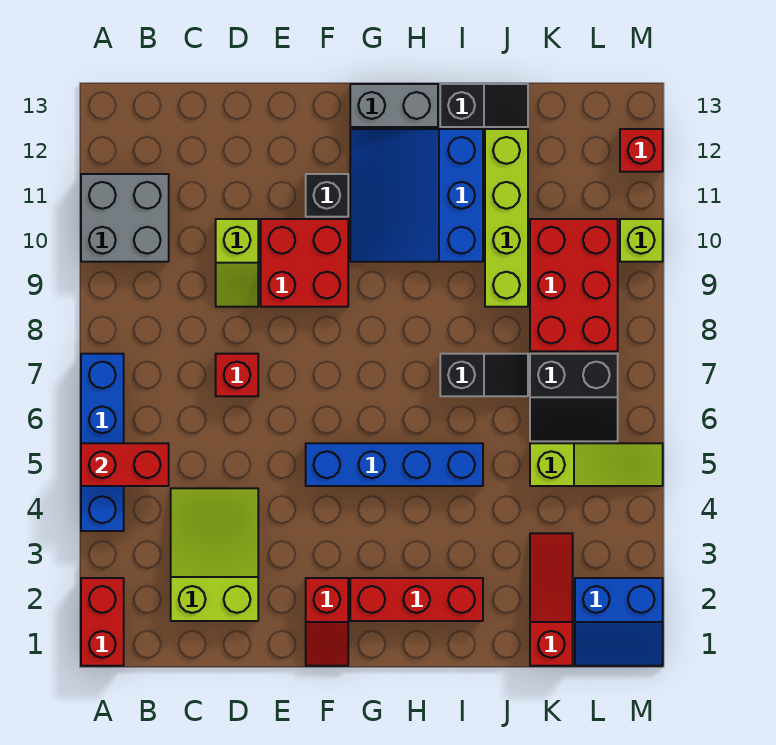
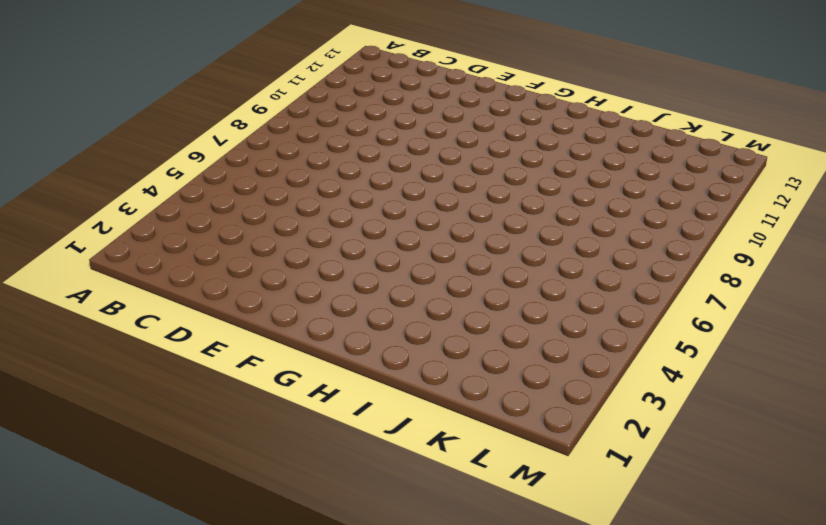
none -> red 1x2 brick [81,578,124,666]
none -> blue 1x4 brick [81,354,124,531]
none -> grey 2x2 brick [81,174,169,262]

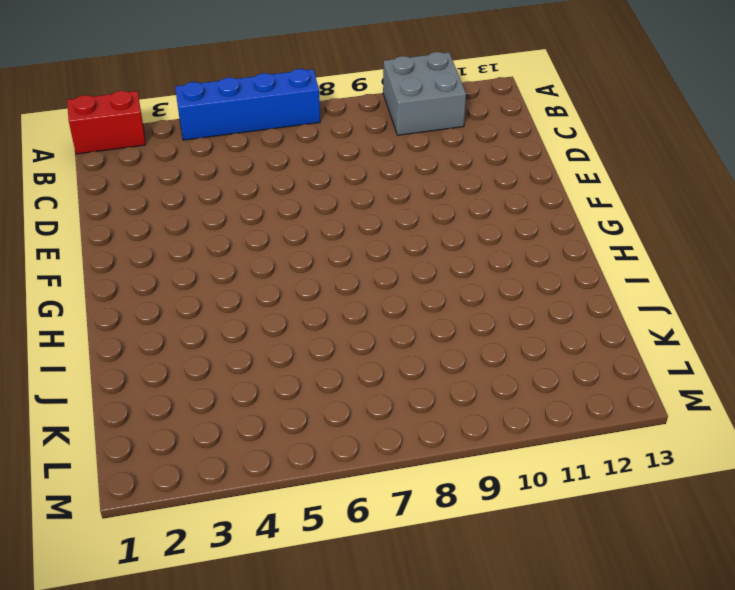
none -> lime 2x3 slope [171,488,258,621]
none -> red 1x1 brick [216,354,258,396]
none -> lime 1x2 slope [216,219,258,307]

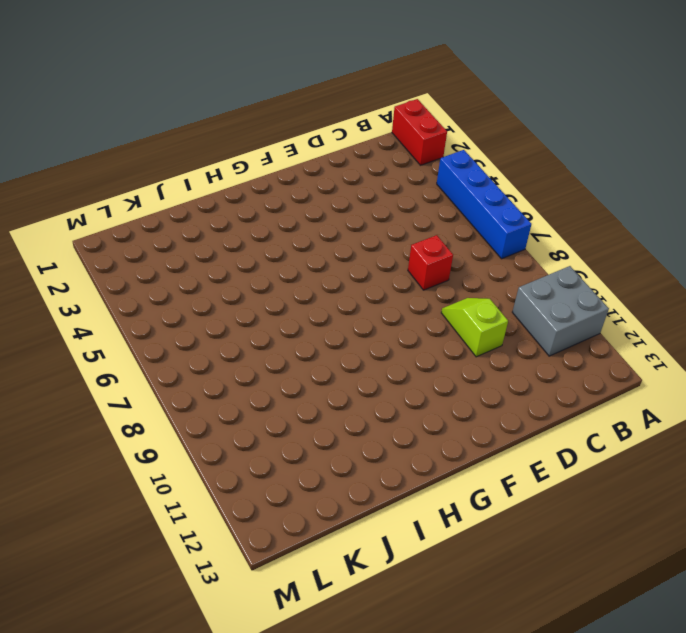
none -> lime 2x3 slope [171,488,258,621]
none -> red 2x2 brick [261,219,348,307]
none -> red 1x2 slope [306,578,348,666]

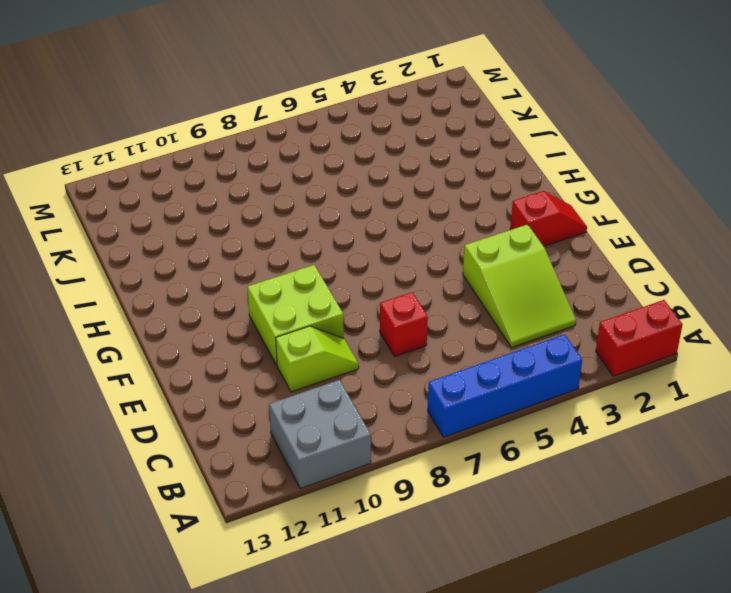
lime 2x3 slope [463,224,576,348] -> lime 2x3 slope turned to [171,488,258,621]
lime 2x2 brick [247,265,344,365] -> red 2x2 brick [261,219,348,307]
none -> blue 1x4 brick [306,443,483,486]
none -> black 1x1 brick [306,174,348,217]
none -> red 1x3 brick [350,578,483,621]

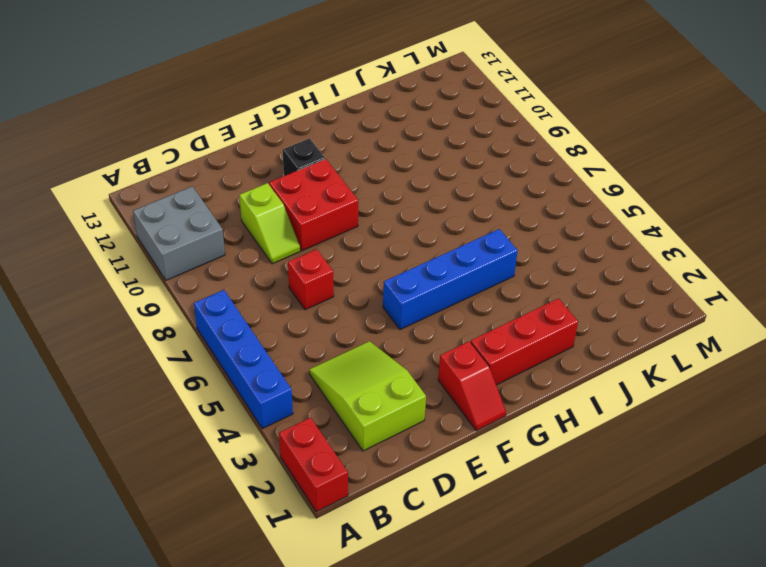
none -> blue 3x3 slope [350,129,483,262]
none -> grey 1x2 brick [350,84,438,127]
none -> black 1x2 slope [440,354,528,396]

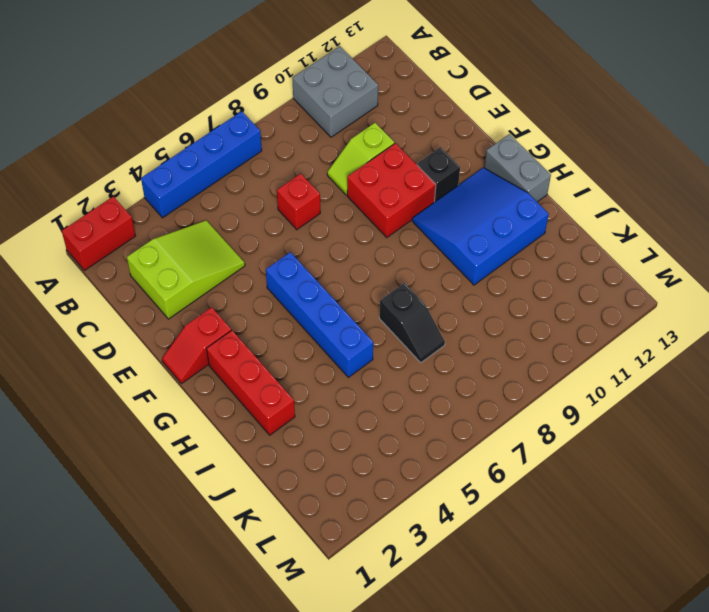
none -> black 1x2 slope [440,84,528,127]
none -> lime 1x4 brick [485,129,528,307]
none -> red 1x3 slope [530,533,573,666]

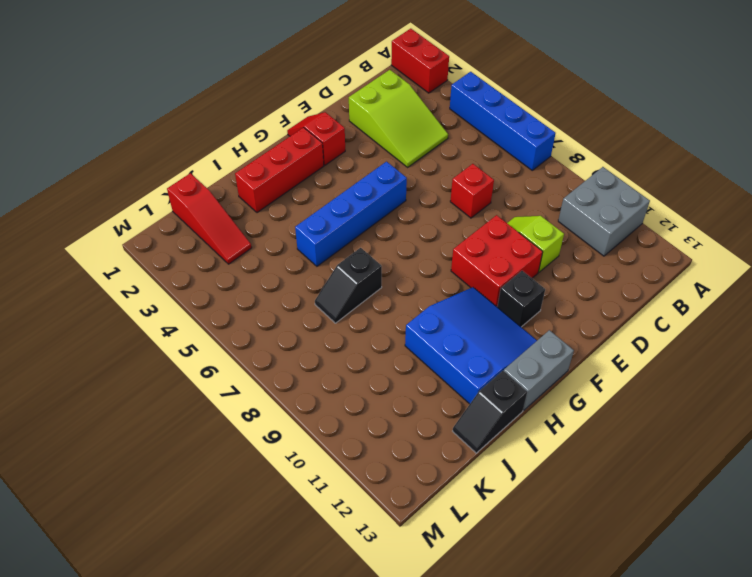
none -> lime 1x4 brick [485,129,528,307]
none -> lime 1x3 slope [530,443,663,486]
none -> black 2x2 slope [530,354,618,441]

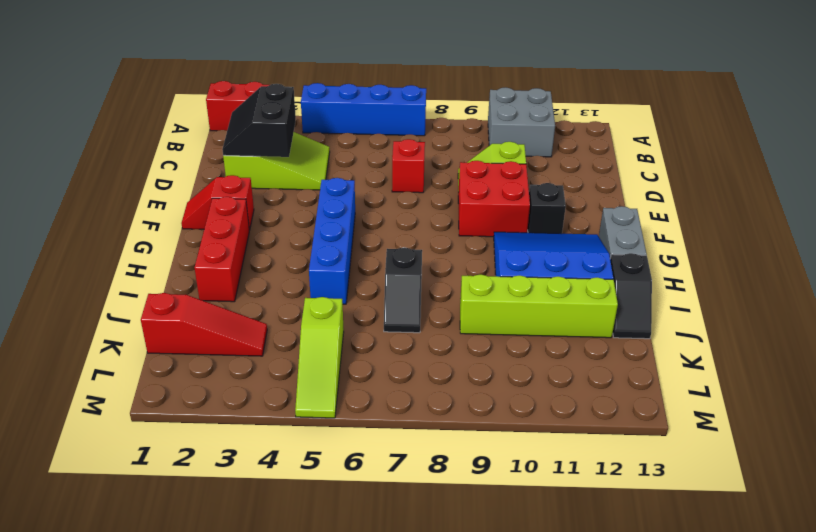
black 2x2 slope [222,84,296,157] -> black 2x2 slope moved to [530,354,618,441]
none -> red 2x3 brick [530,219,618,351]
none -> blue 2x2 slope [575,578,663,666]
none -> lime 1x1 brick [620,219,663,262]

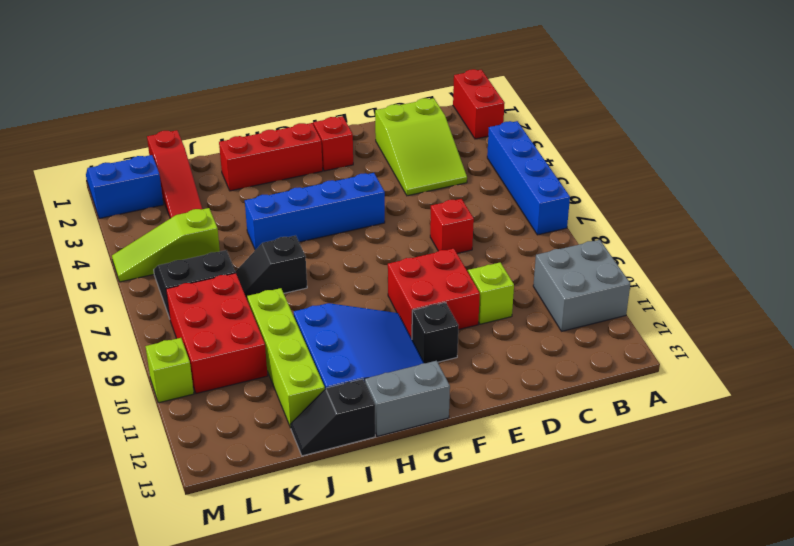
none -> red 1x1 brick [620,129,663,172]
none -> red 1x2 brick [81,443,169,486]

